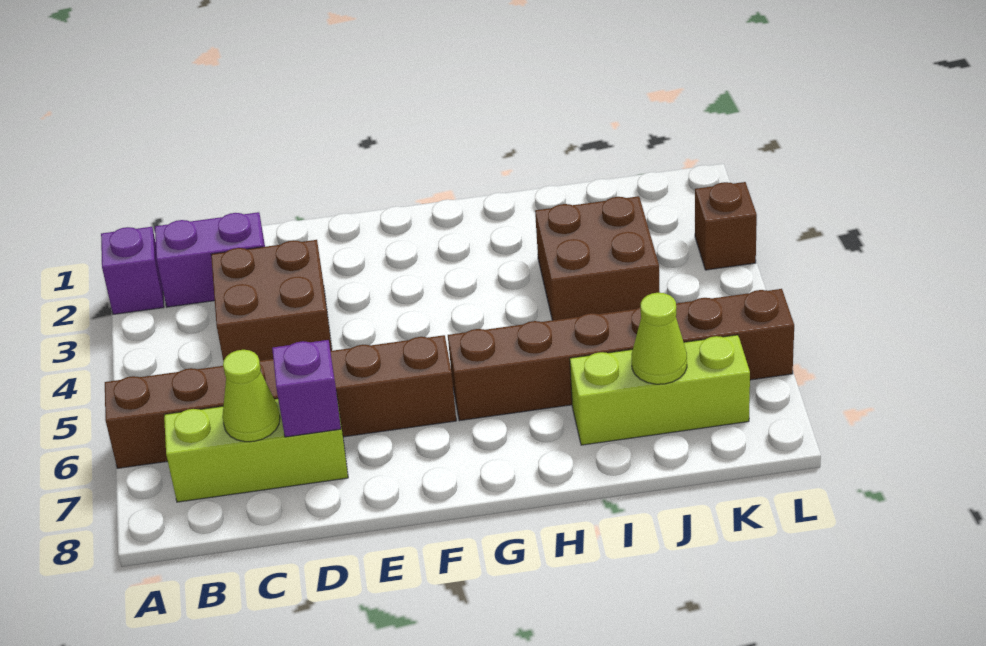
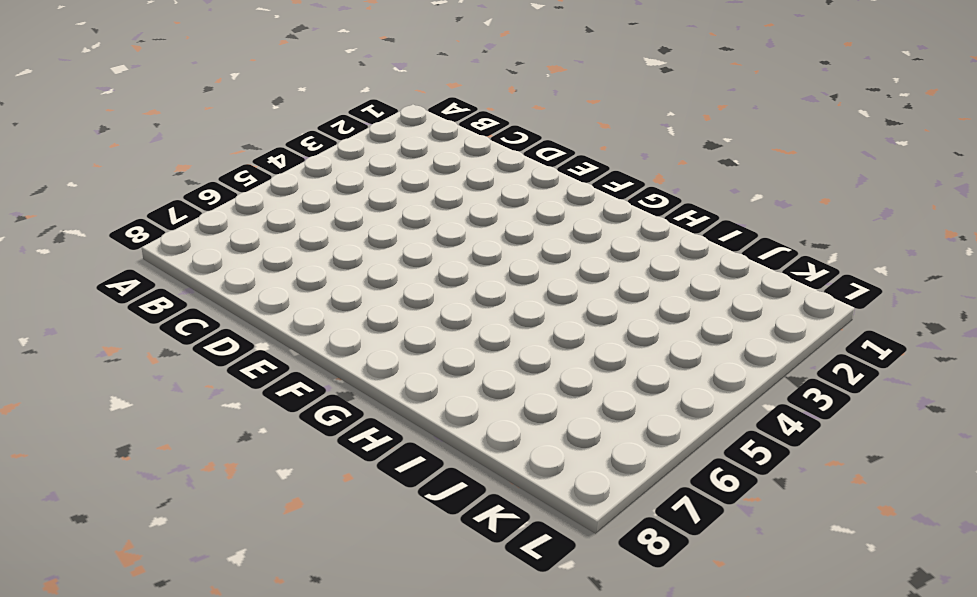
none -> purple 1x1 brick [101,227,164,314]
none -> brown 1x6 brick [105,335,456,468]
none -> purple 1x2 brick [155,212,265,307]

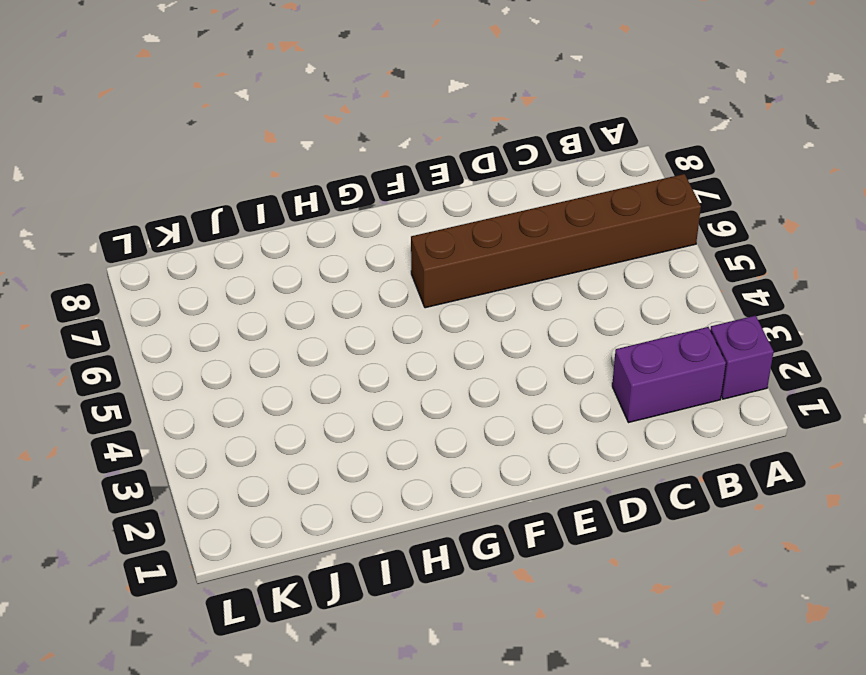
none -> lime 1x3 brick [164,399,348,502]
none -> brown 2x2 brick [211,240,332,361]
none -> brown 1x6 brick [448,289,794,421]

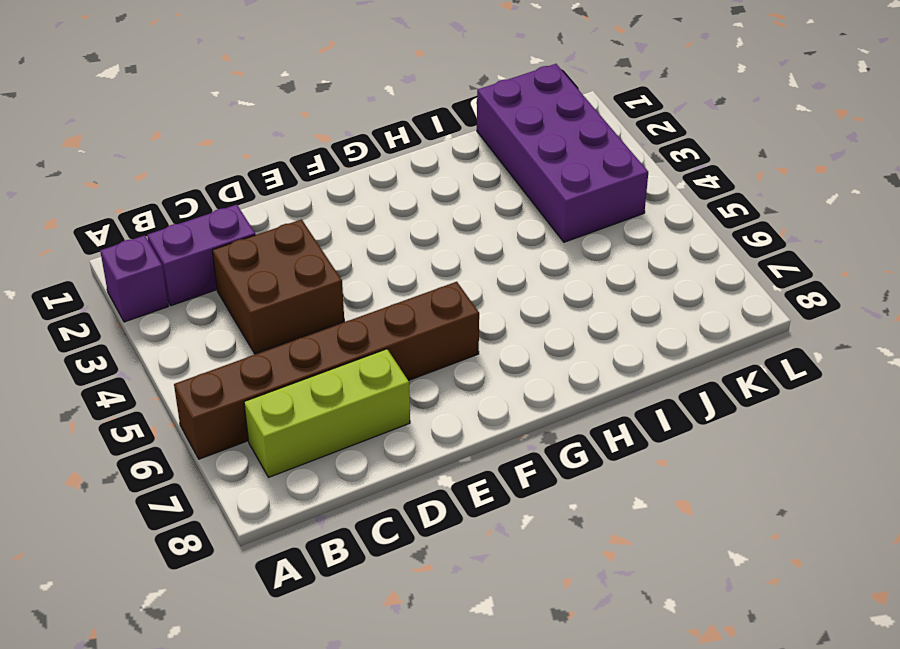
purple 2x4 brick [477,64,648,242] -> brown 2x2 brick [535,196,660,320]
none -> brown 1x6 brick [448,289,794,421]
none -> lime 1x3 brick [570,335,750,445]
none -> brown 1x1 brick [695,182,757,270]

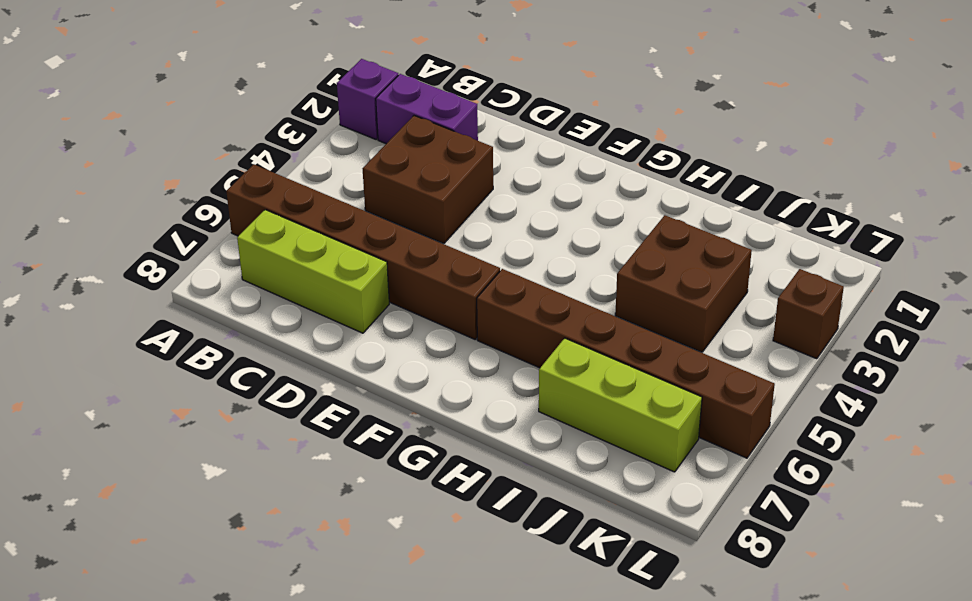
none -> lime 1x1 cone [222,350,280,442]
none -> purple 1x1 brick [272,340,341,437]
none -> lime 1x1 cone [631,293,687,384]

